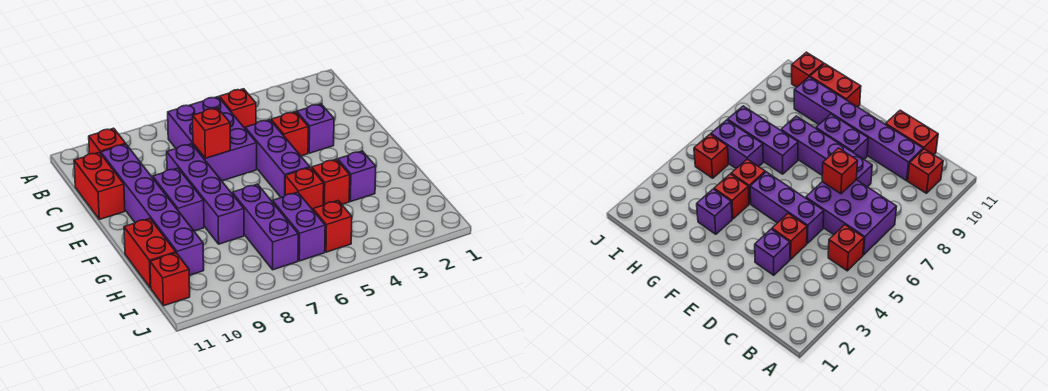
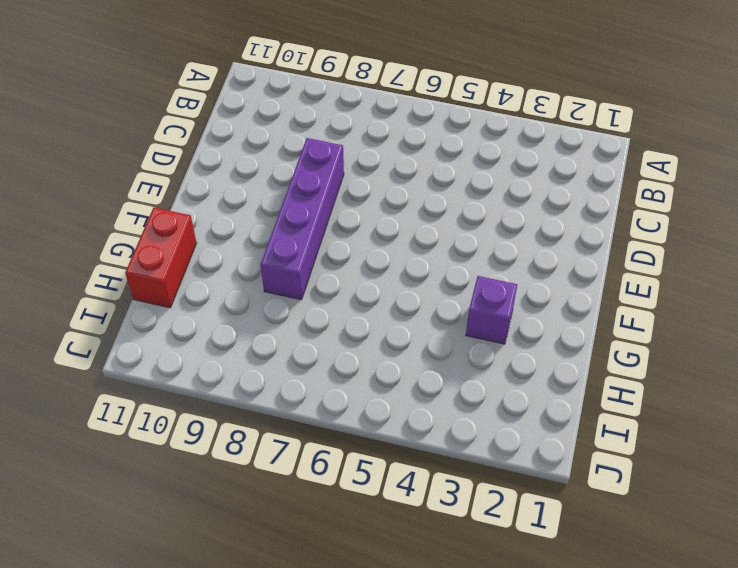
none -> red 1x1 brick [219,89,256,128]
none -> purple 2x3 brick [168,97,257,181]
none -> red 1x1 brick [89,128,126,154]

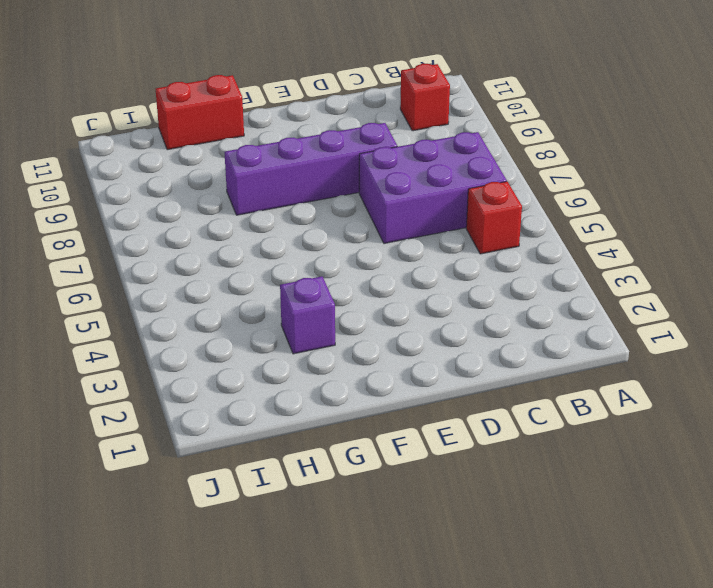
none -> purple 1x6 brick [101,144,204,275]
none -> red 1x2 brick [74,152,125,219]
none -> purple 1x1 brick [297,104,334,153]

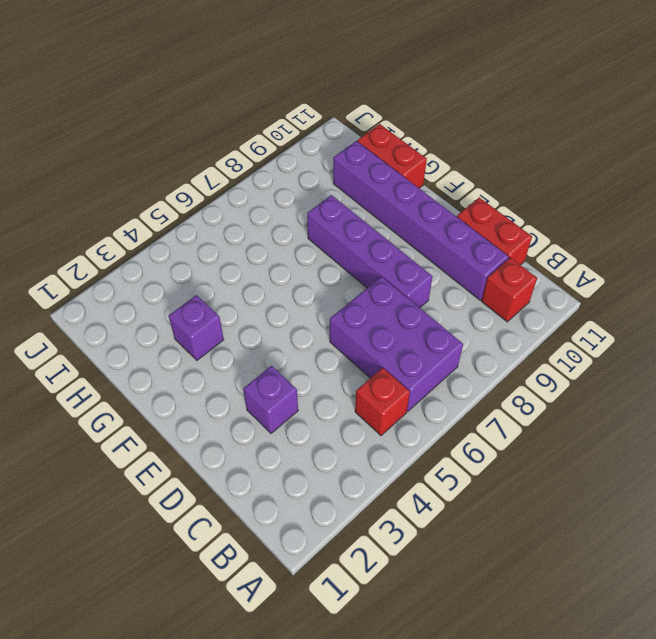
none -> red 1x1 brick [271,112,308,156]
none -> purple 1x3 brick [245,120,310,198]
none -> purple 1x2 brick [153,168,204,231]

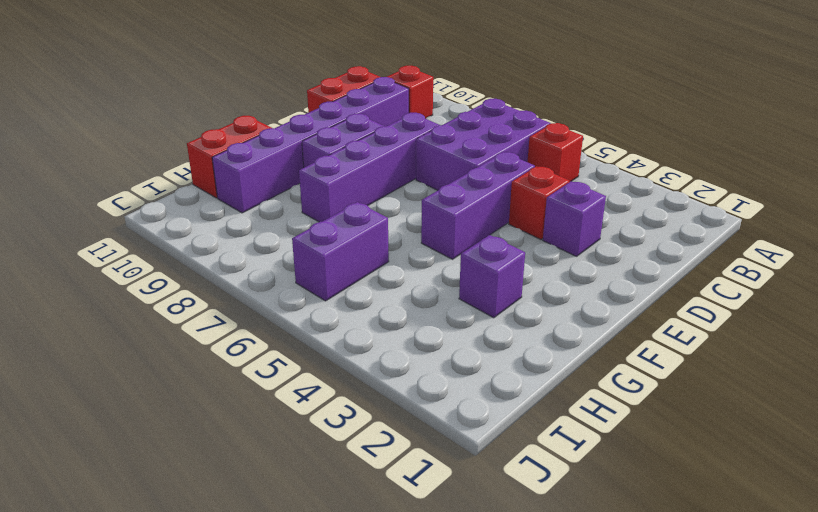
none -> red 1x1 brick [312,159,350,205]
none -> red 1x1 brick [285,168,324,210]
none -> purple 1x3 brick [232,184,298,270]

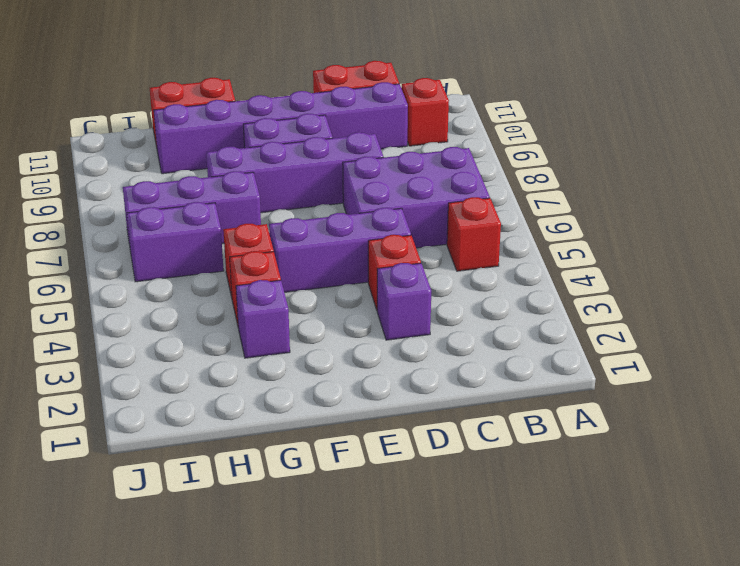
none -> red 1x1 brick [313,201,352,252]
none -> red 1x1 brick [150,253,190,306]
none -> red 1x1 brick [193,108,230,158]

